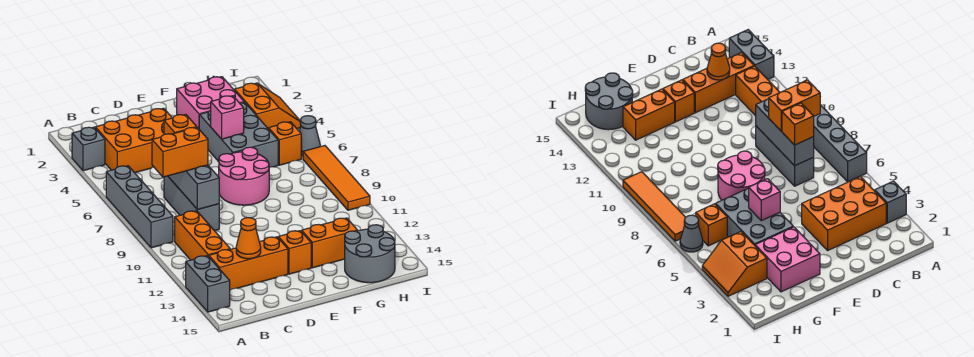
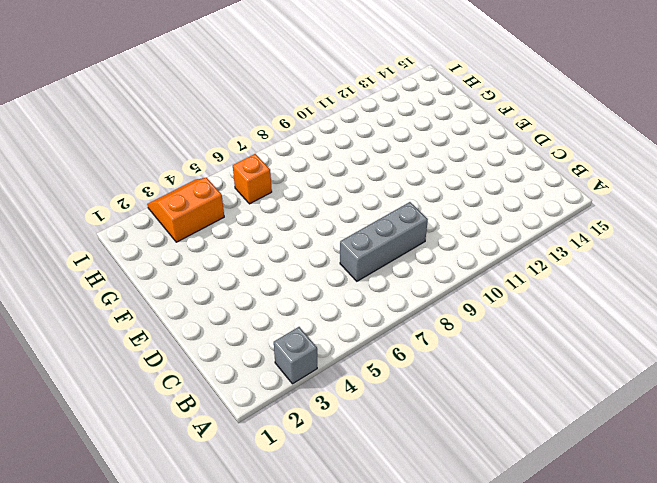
none -> grey 1x4 brick [106,166,173,248]
none -> grey 1x2 brick [186,256,230,312]
none -> orange 2x3 brick [95,108,172,173]

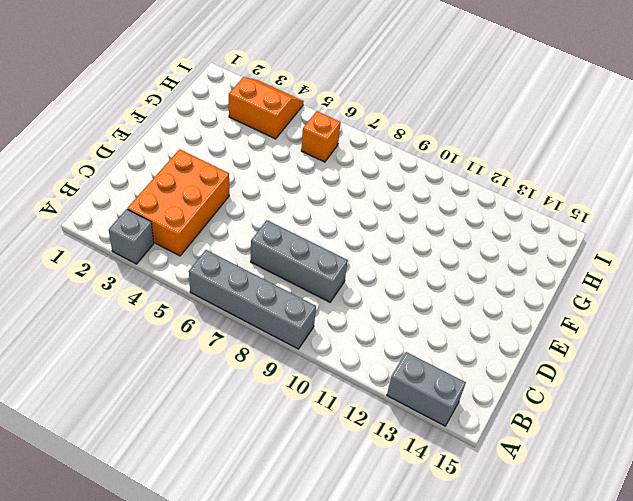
none -> orange 1x3 brick [175,211,230,260]
none -> orange 1x3 brick [208,237,288,290]
none -> pink 2x2 round brick [219,147,269,205]

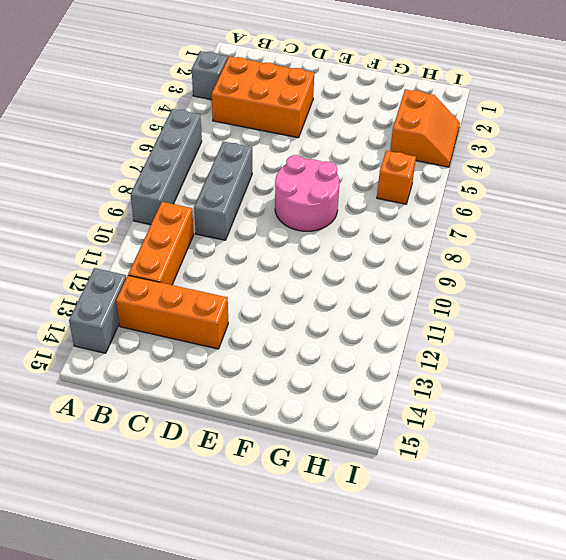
none -> orange 1x1 brick [278,231,311,274]
none -> pink 2x2 brick [177,77,244,129]
none -> grey 2x3 brick [199,102,278,167]

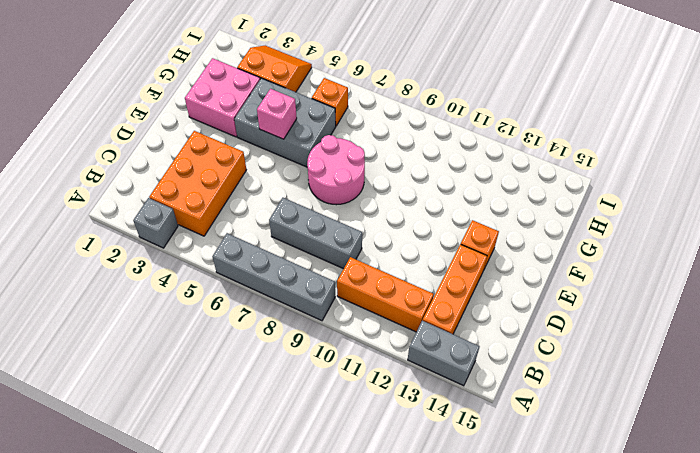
none -> orange 1x2 brick [301,218,358,268]
none -> grey 2x2 round brick [345,225,395,283]
none -> grey 1x1 cone [299,116,320,156]

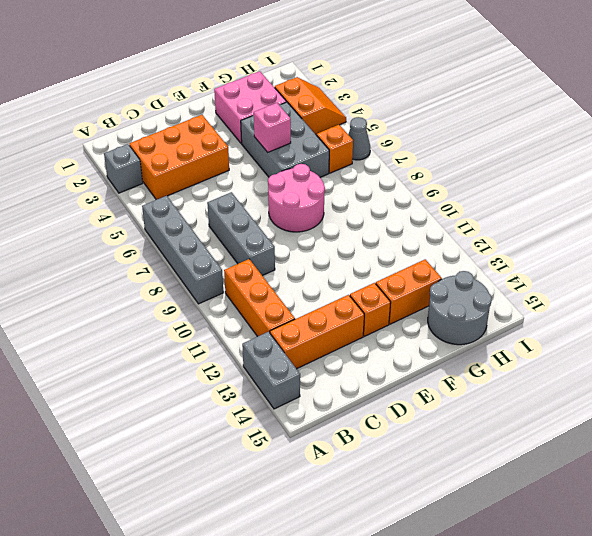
none -> orange 1x4 tile [303,146,370,210]
none -> grey 1x3 brick [168,165,219,210]
none -> orange 1x1 cone [236,218,261,259]

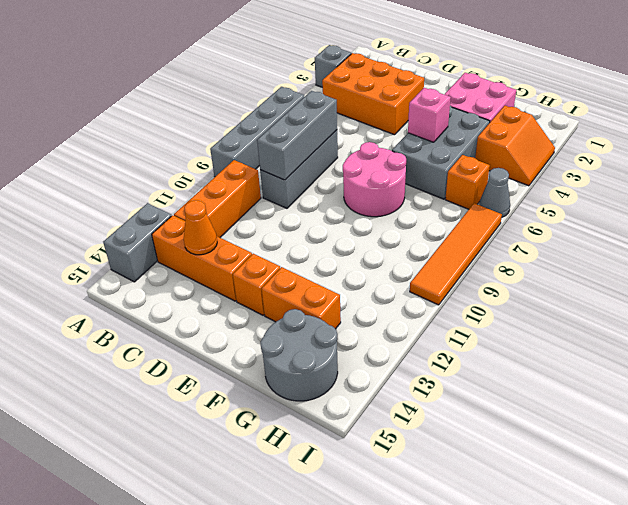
none -> orange 1x2 brick [152,127,208,177]
none -> orange 1x1 brick [164,115,196,135]

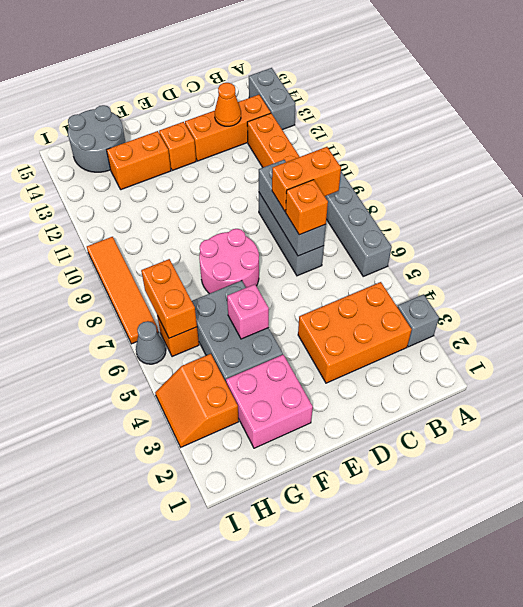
orange 1x2 brick [141,259,197,338] -> none

